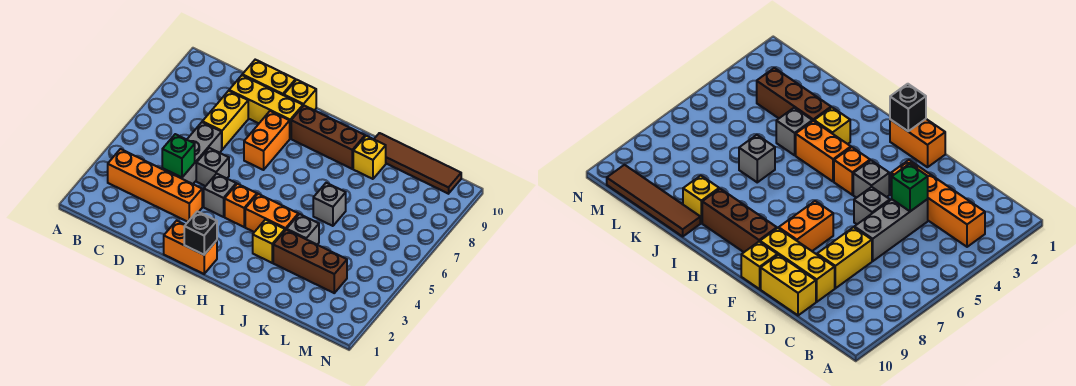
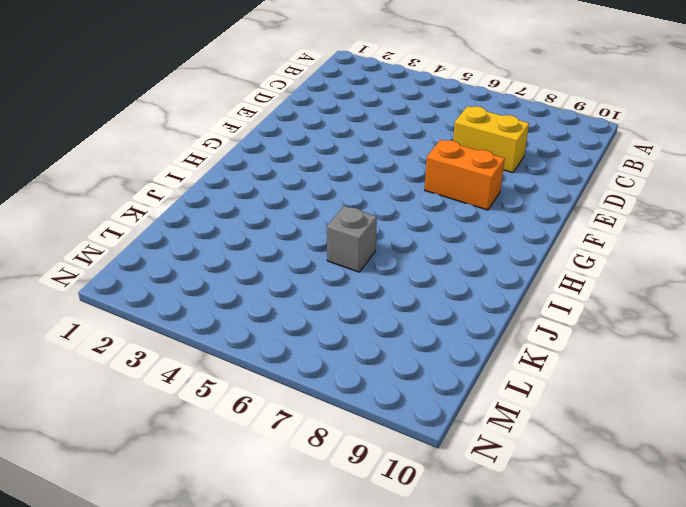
none -> orange 1x4 brick [108,149,202,222]
none -> grey 1x3 brick [162,122,222,184]
none -> yellow 1x3 brick [229,75,303,138]

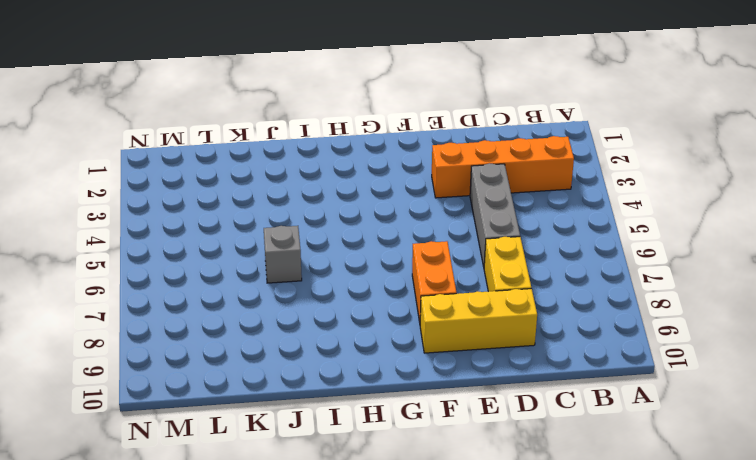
none -> yellow 1x2 brick [242,60,296,95]
none -> grey 1x1 brick [196,148,229,186]
none -> orange 1x2 brick [164,221,217,274]

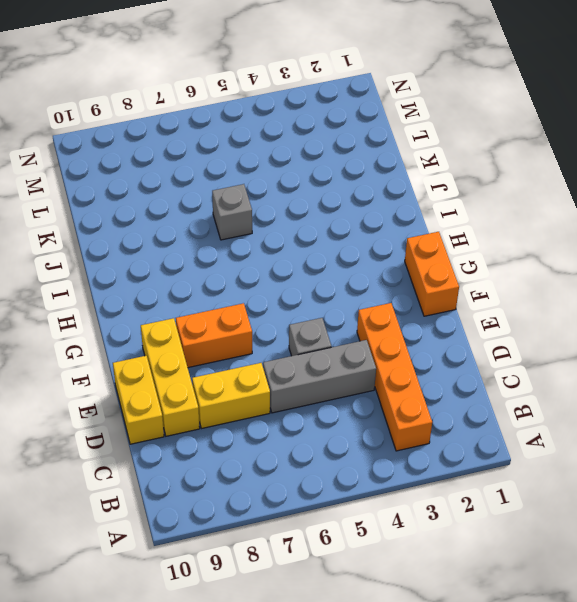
none -> grey 1x1 brick [204,174,236,217]
none -> yellow 1x1 brick [284,80,316,110]
none -> orange 1x1 brick [225,184,257,227]

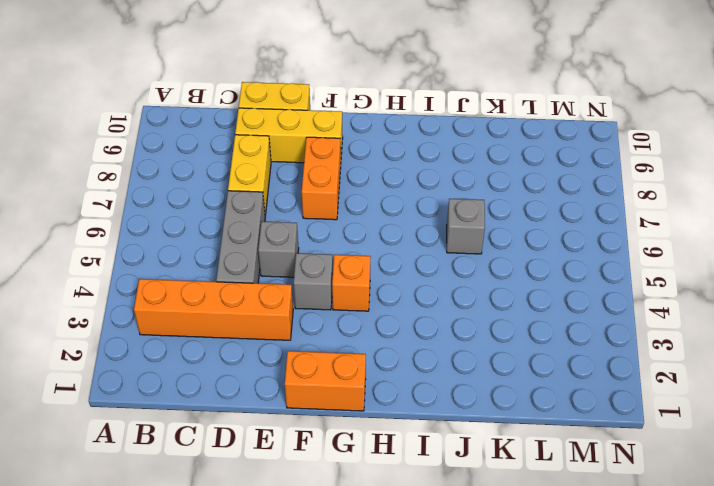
none -> yellow 1x1 brick [284,80,316,110]
none -> brown 1x3 brick [291,106,365,169]
none -> orange 1x2 brick [245,194,298,232]

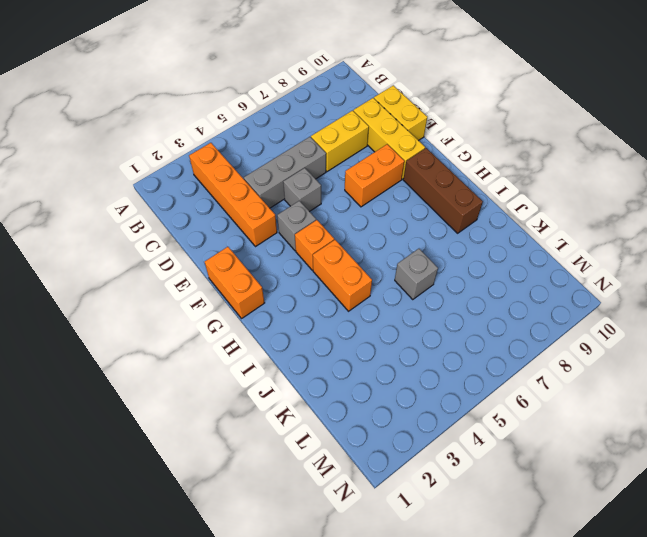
none -> yellow 1x1 brick [284,80,316,110]
none -> yellow 1x1 brick [253,220,285,263]
none -> brown 1x3 brick [273,230,347,293]

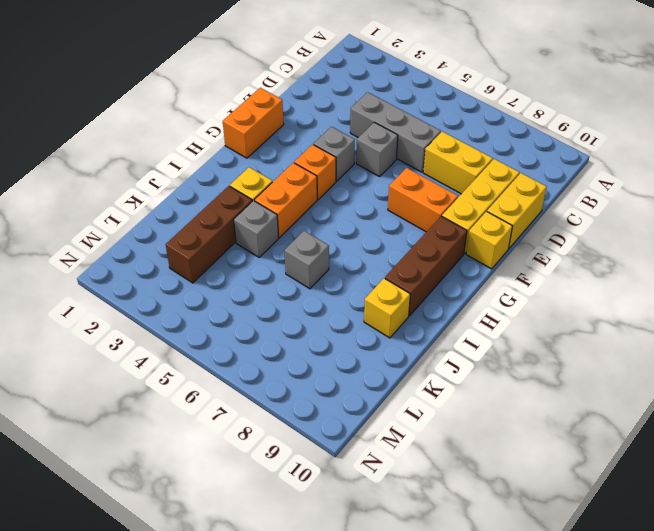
none -> orange 1x4 brick [108,149,202,222]
none -> brown 1x4 tile [374,133,461,194]
none -> green 1x1 brick [162,134,195,177]

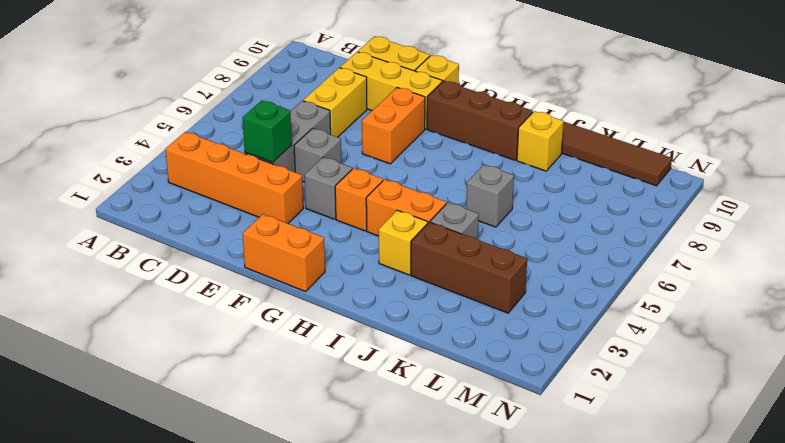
none -> black 1x1 brick [184,211,217,255]

